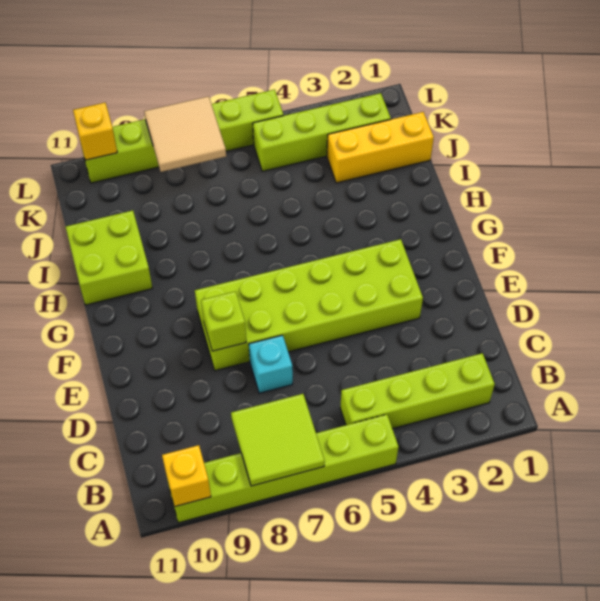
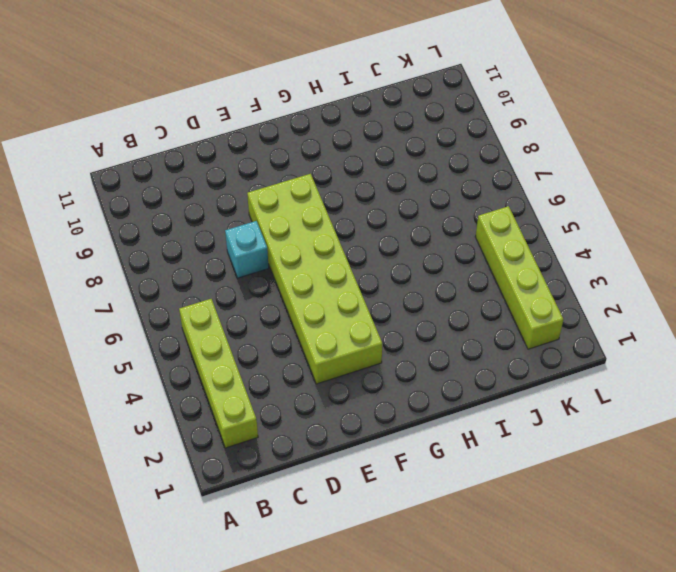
none -> lime 1x6 brick [168,415,399,523]
none -> lime 2x2 brick [65,211,152,305]
none -> yellow 1x3 brick [327,112,434,183]

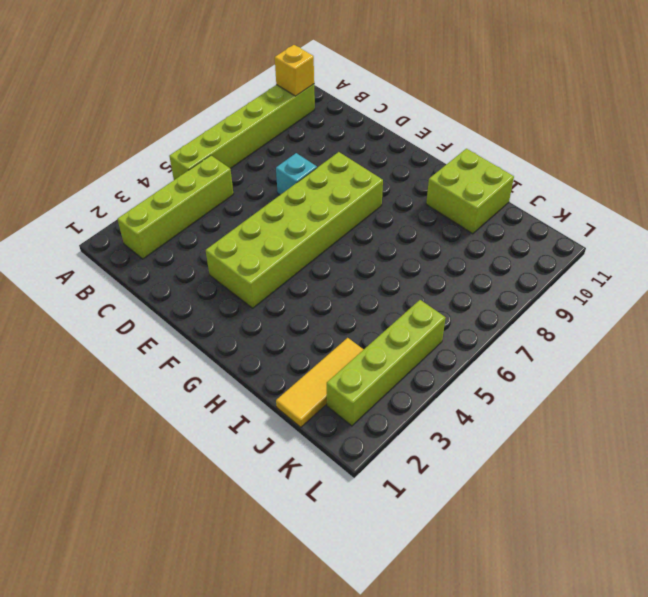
yellow 1x3 tile [276,338,364,427] -> yellow 1x3 brick [327,112,434,183]
none -> lime 1x6 brick [82,90,283,183]
none -> lime 2x2 tile [231,394,325,486]
none -> lime 1x1 brick [201,291,246,351]

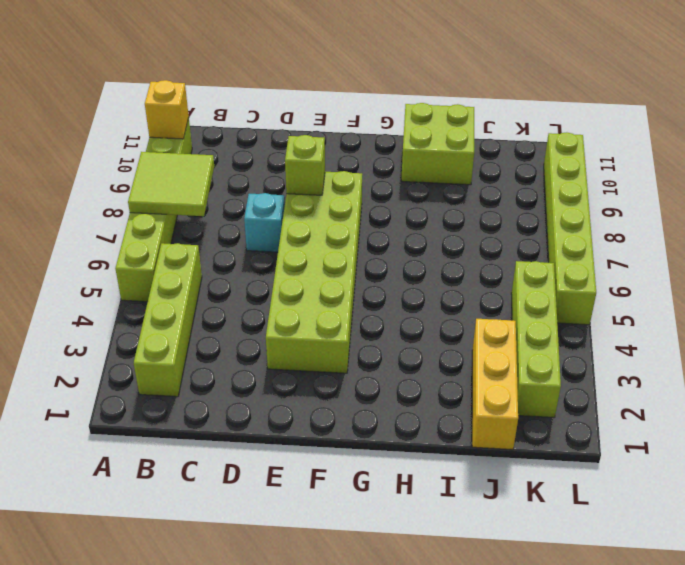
none -> tan 2x2 tile [144,96,226,172]
none -> yellow 1x1 brick [73,103,117,160]

